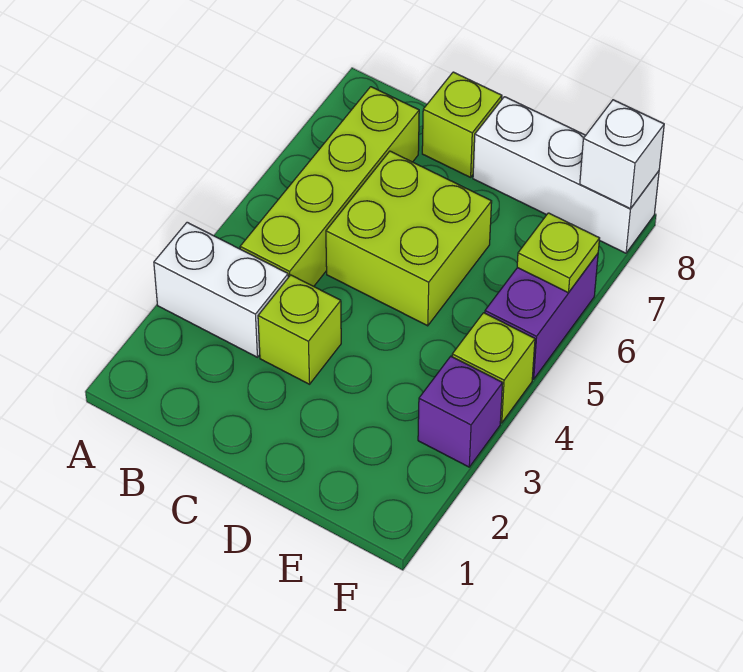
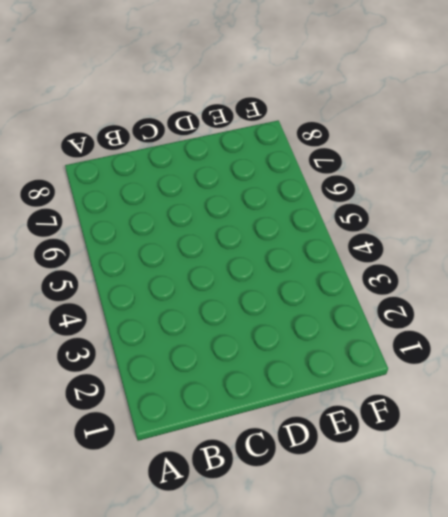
none -> white 1x2 brick [154,222,288,357]
none -> lime 1x4 brick [240,87,419,286]

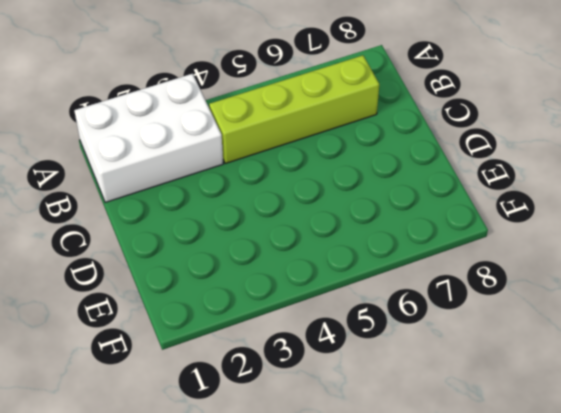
white 2x3 brick [74,74,223,202] -> white 1x2 brick [154,222,288,357]
none -> lime 1x1 brick [258,275,341,384]
none -> lime 2x2 brick [326,151,492,326]

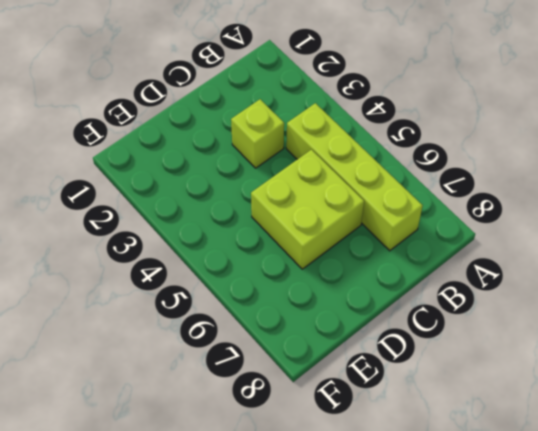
none -> white 1x2 brick [154,222,288,357]
none -> lime 1x1 brick [422,72,502,177]

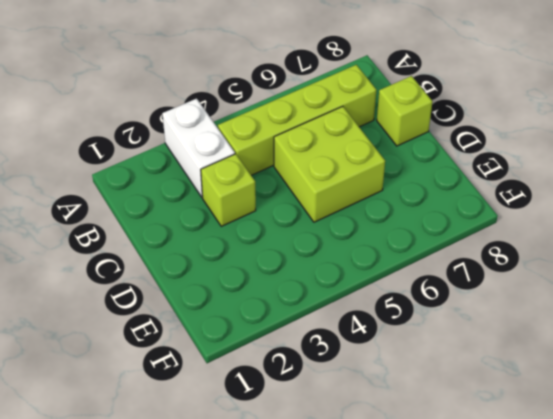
none -> white 1x3 brick [473,97,659,253]
none -> purple 1x1 brick [418,356,503,467]

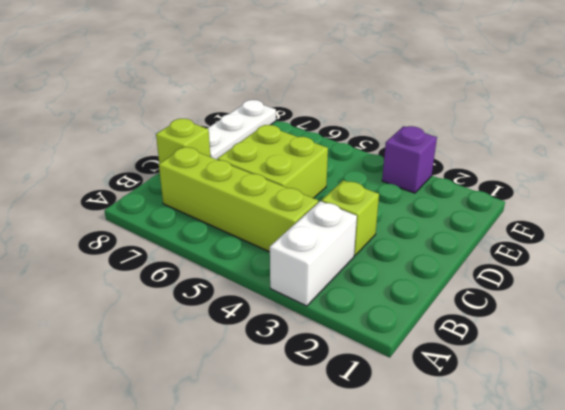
white 1x3 plate [207,100,276,160] -> white 1x3 brick [473,97,659,253]
none -> lime 1x1 brick [452,313,535,423]
none -> purple 1x2 brick [485,254,598,379]

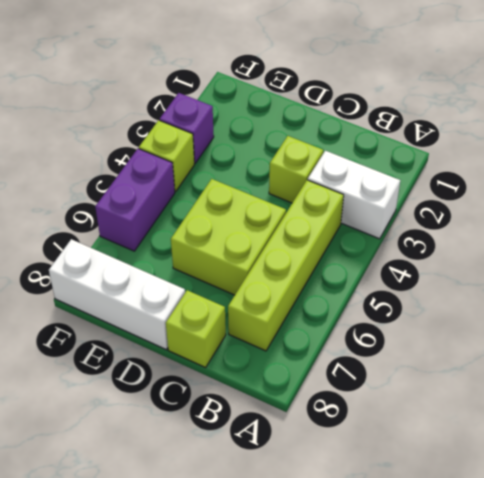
none -> lime 1x1 plate [517,213,600,293]
none -> white 1x1 brick [580,100,664,209]

